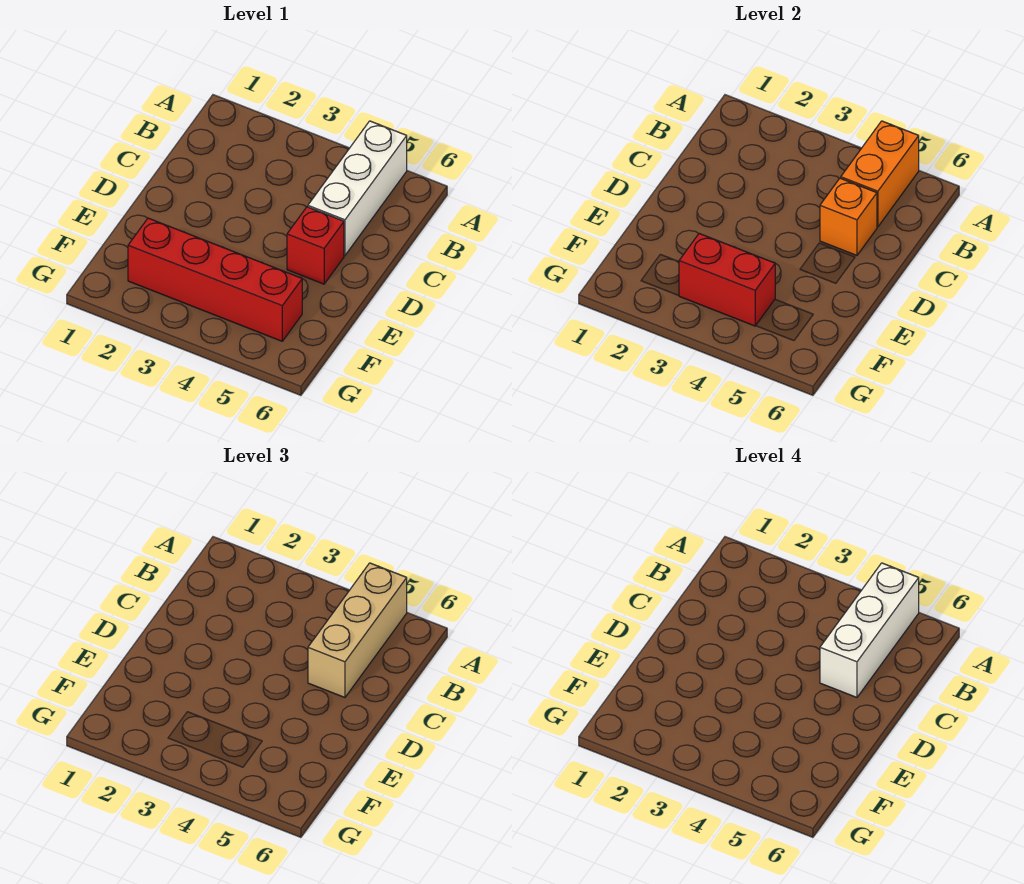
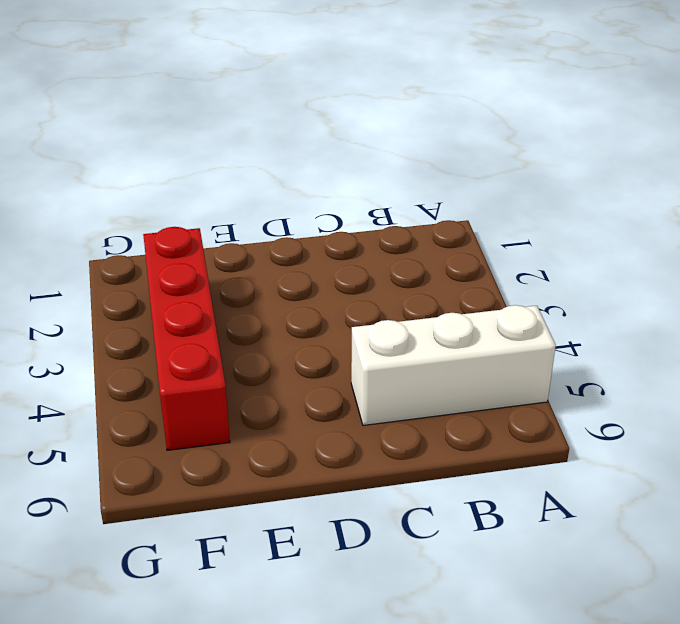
none -> red 1x1 brick [287,207,344,284]
none -> orange 1x2 brick [841,121,919,227]

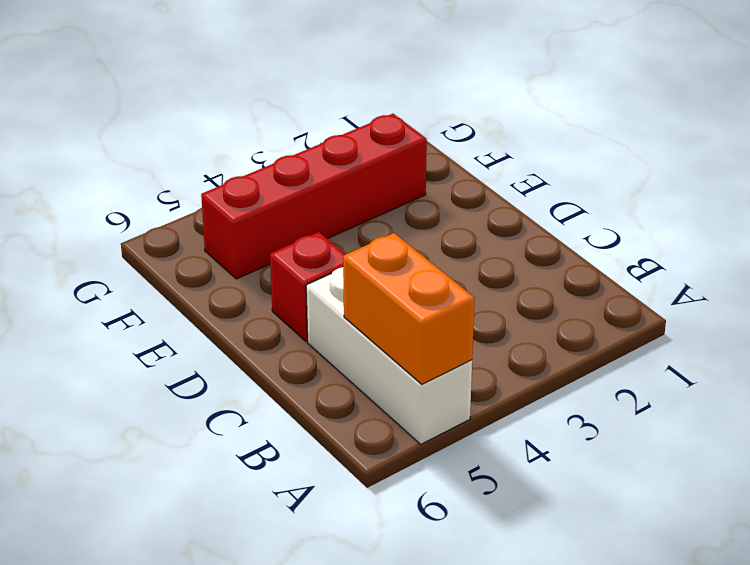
none -> orange 1x1 brick [820,178,877,255]
none -> red 1x2 brick [679,234,775,326]

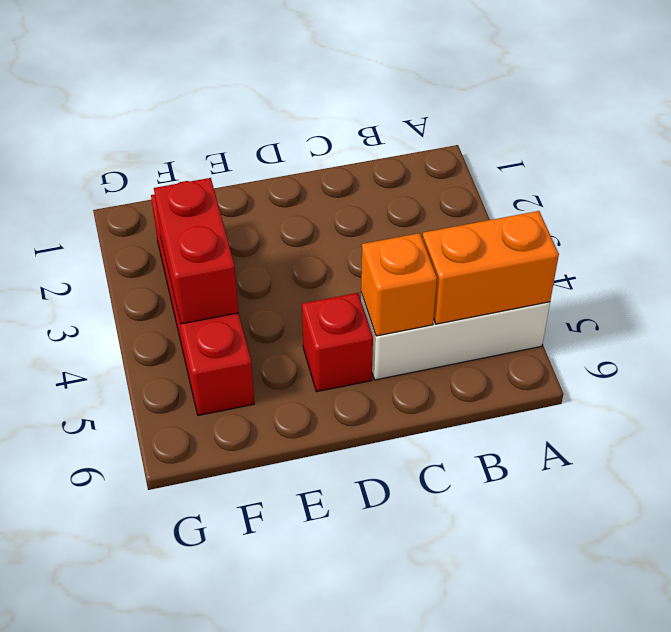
none -> tan 1x3 brick [308,563,407,697]
none -> white 1x3 brick [820,563,919,697]

